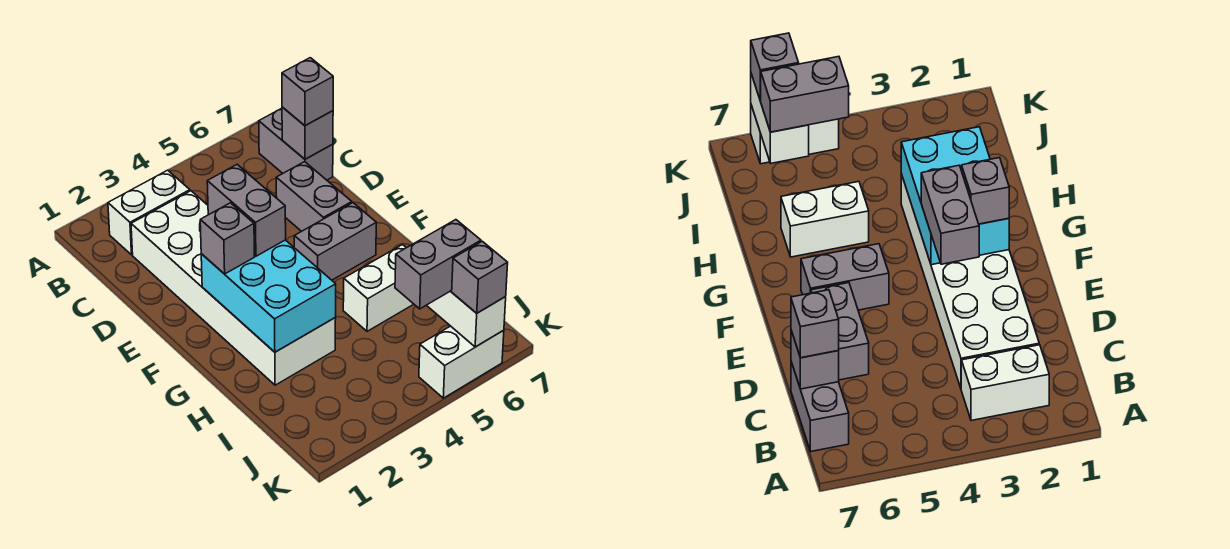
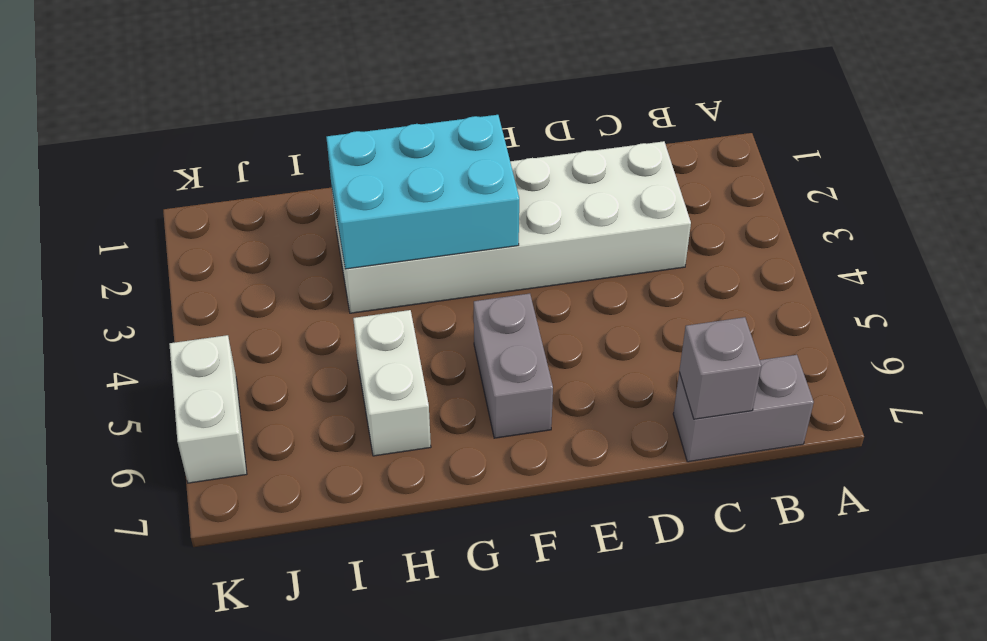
none -> white 1x2 brick [108,170,190,255]
none -> grey 1x2 brick [276,162,352,231]
none -> white 1x2 brick [427,291,506,347]

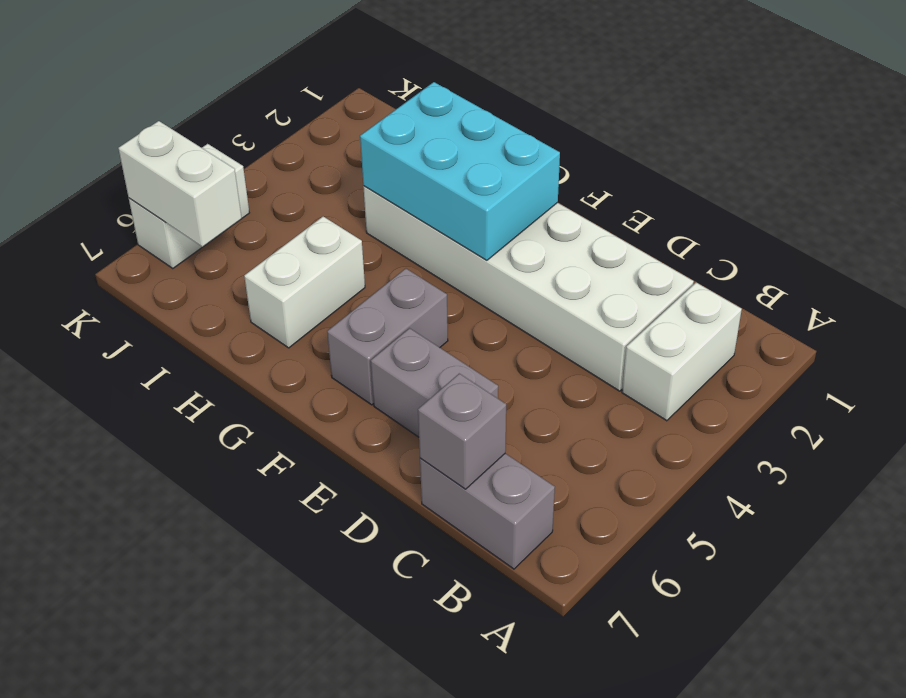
none -> grey 1x1 brick [282,58,333,126]
none -> grey 1x2 brick [207,165,286,256]
none -> grey 1x1 brick [200,203,254,274]

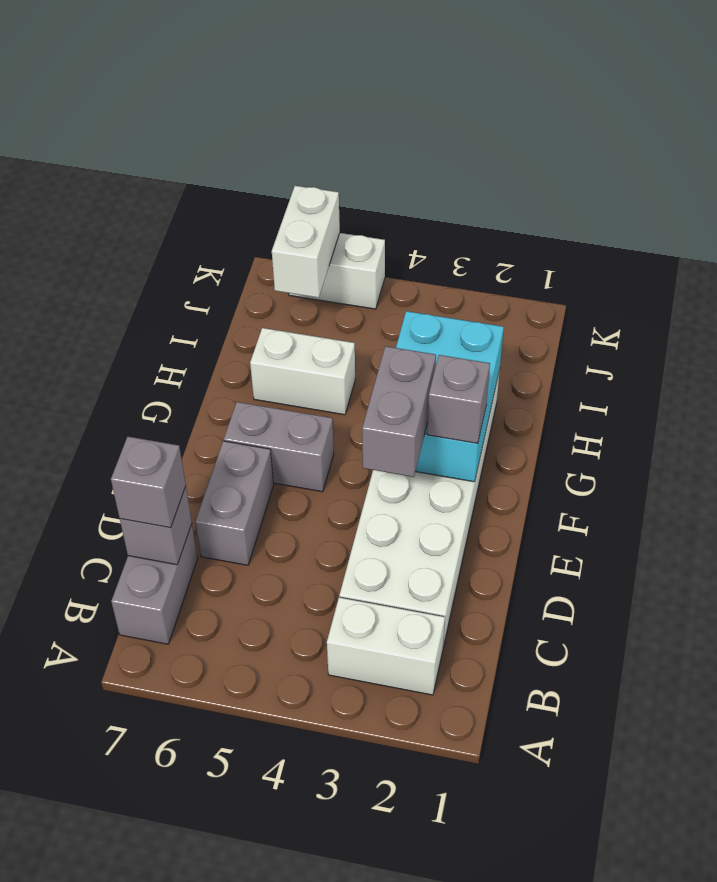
none -> grey 1x2 brick [395,220,481,309]
none -> grey 1x1 brick [452,241,508,313]

